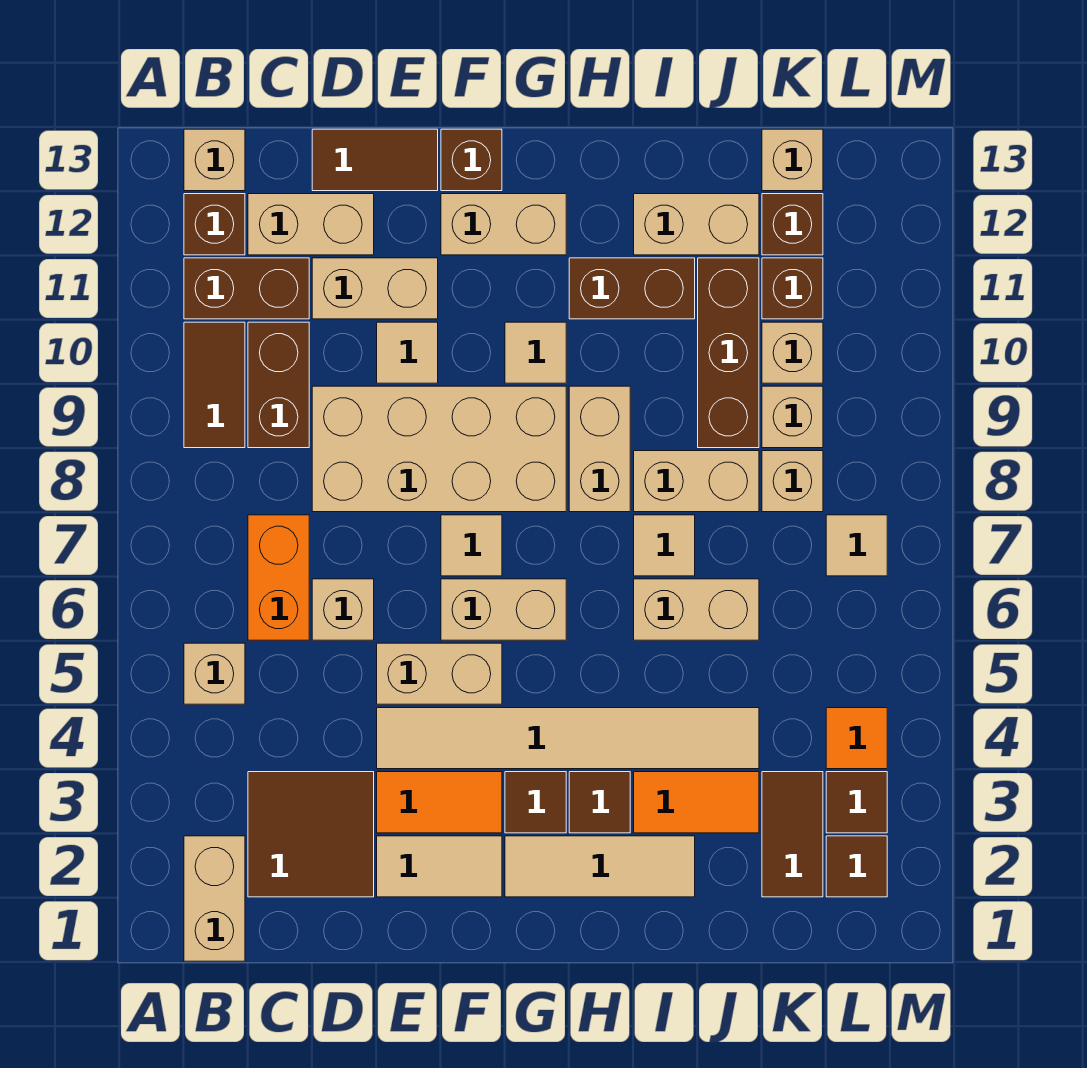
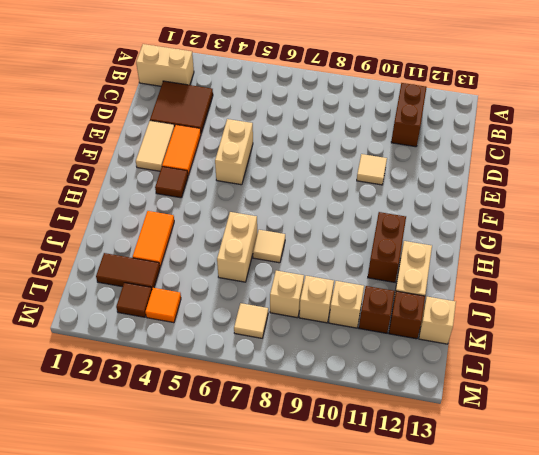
none -> tan 1x1 brick [184,643,245,704]
none -> brown 1x2 tile [184,322,245,448]
none -> brown 1x1 brick [184,194,245,255]
none -> tan 1x1 brick [184,129,245,191]

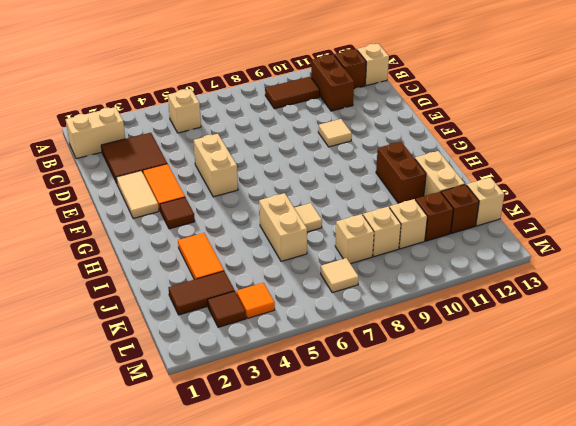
none -> orange 1x2 brick [248,515,309,640]
none -> brown 1x2 brick [248,322,309,448]
none -> tan 1x2 brick [248,194,374,255]
none -> tan 1x1 brick [312,579,374,640]

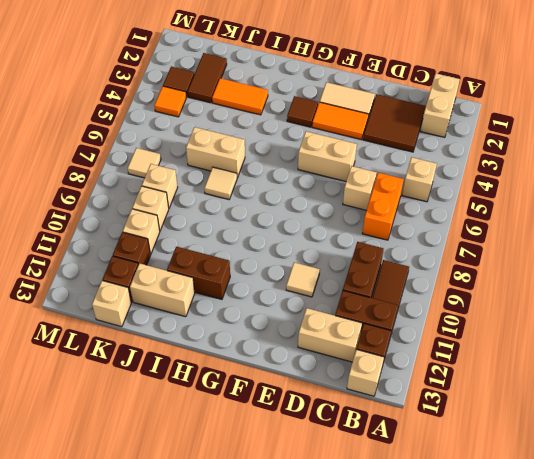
none -> tan 2x4 brick [312,386,566,512]
none -> tan 1x2 brick [312,258,438,319]
none -> brown 1x2 tile [312,129,438,191]
none -> tan 1x6 tile [377,708,759,769]

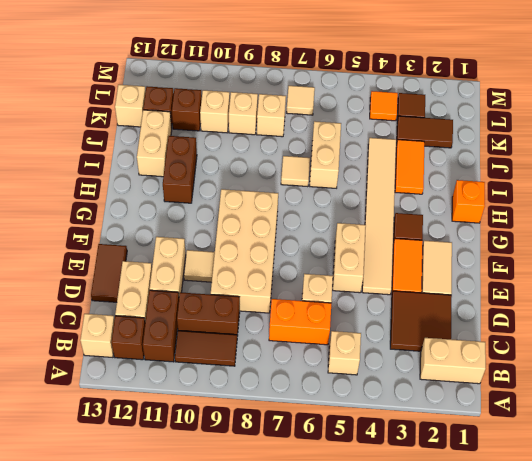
orange 1x1 brick [452,180,485,223] -> none
none -> tan 1x2 brick [441,579,566,640]
none -> tan 1x1 tile [441,515,502,576]
none -> tan 1x2 brick [441,194,566,255]
none -> brown 1x1 brick [441,129,502,191]

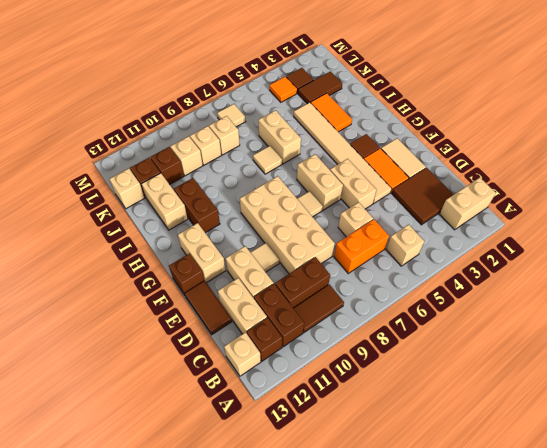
none -> tan 1x3 tile [505,836,695,897]
none -> tan 1x1 tile [505,322,566,383]
none -> brown 1x1 tile [569,772,630,833]
none -> tan 1x2 brick [569,386,630,512]

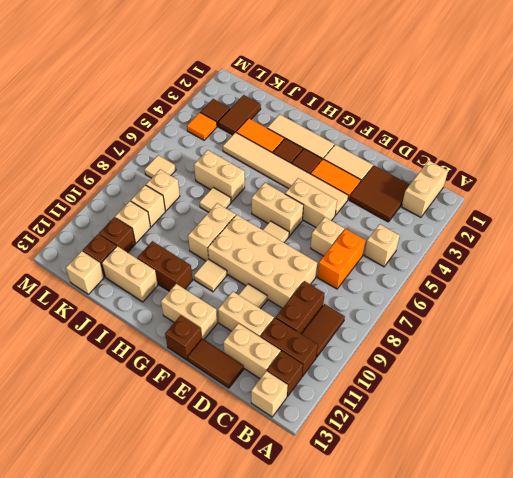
none -> tan 1x2 brick [634,451,759,512]
none -> brown 1x3 brick [698,258,759,448]
none -> brown 1x1 tile [826,836,887,897]

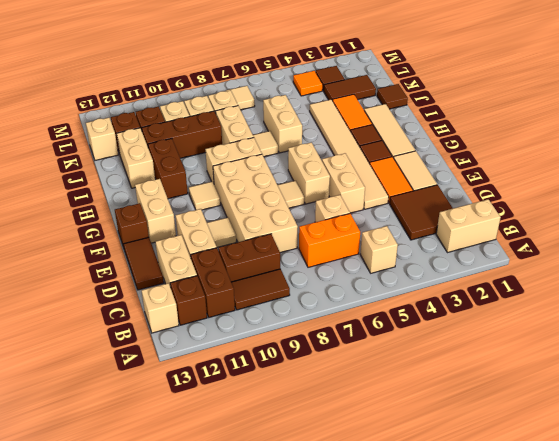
brown 1x1 tile [377,84,408,109] -> brown 1x1 tile moved to [826,836,887,897]

